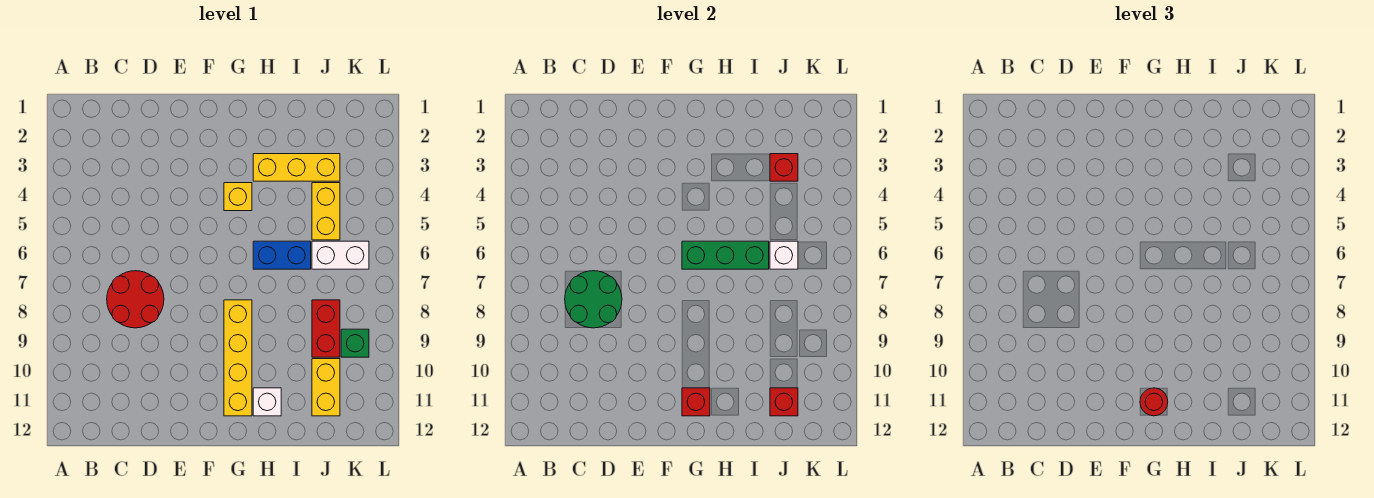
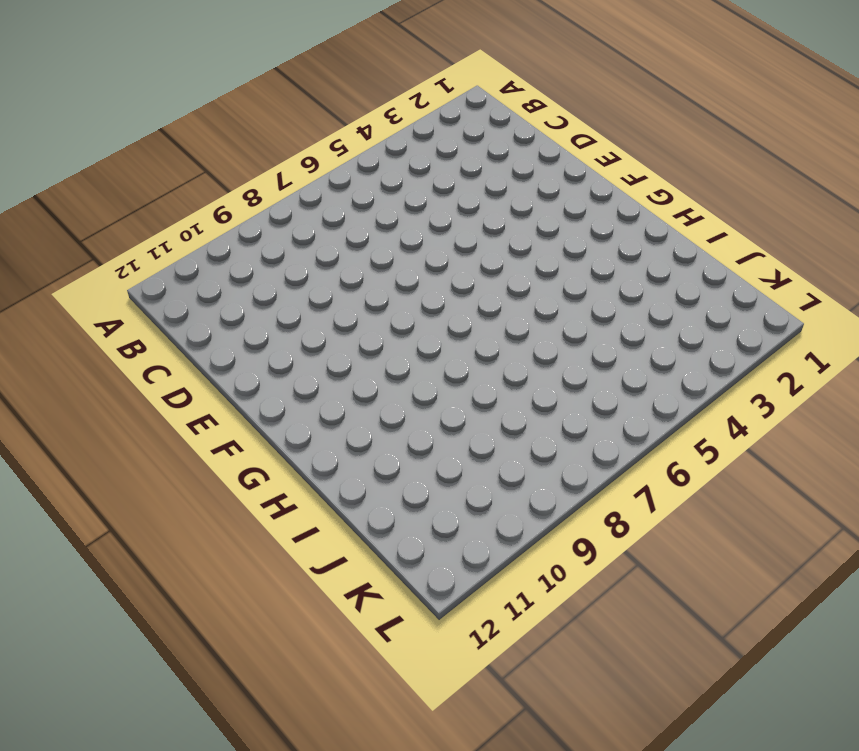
none -> red 2x2 round brick [107,271,164,328]
none -> yellow 1x1 brick [224,183,252,211]
none -> yellow 1x4 brick [224,300,252,416]

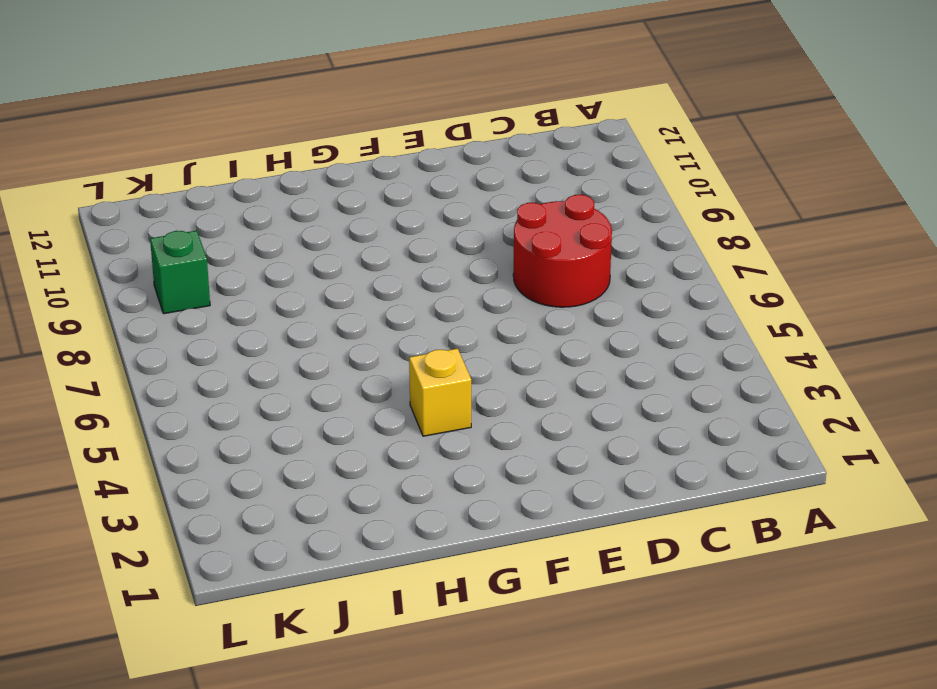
none -> yellow 1x4 brick [224,300,252,416]
none -> yellow 1x3 brick [253,154,340,181]
none -> blue 1x2 brick [253,241,311,269]

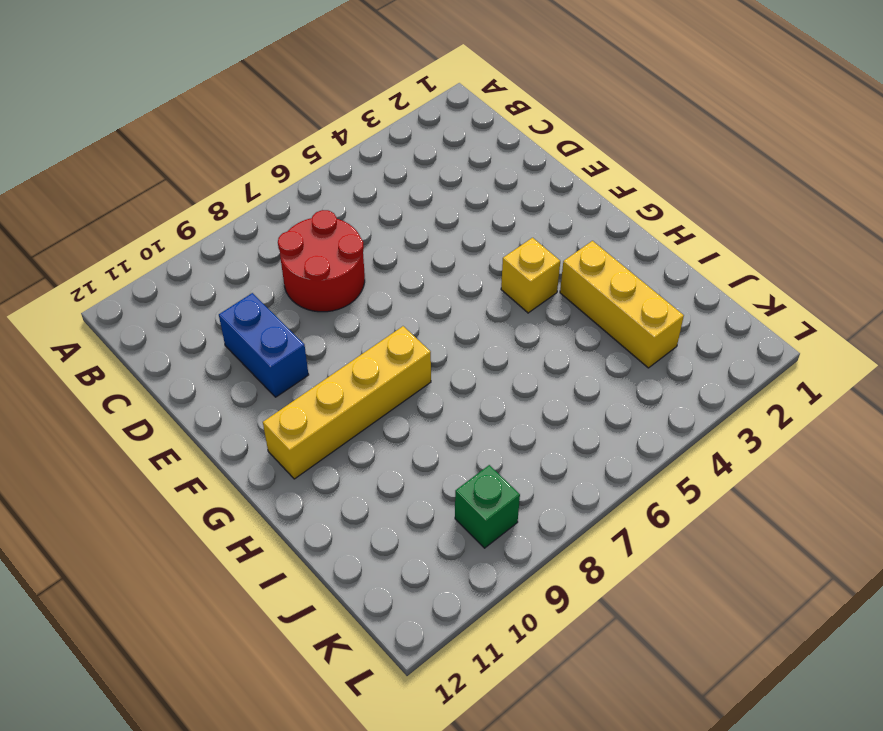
blue 1x2 brick [219,293,309,397] -> blue 1x2 brick moved to [253,241,311,269]
none -> white 1x1 brick [253,388,281,416]
none -> yellow 1x2 brick [312,183,340,240]
none -> white 1x2 brick [312,241,369,269]

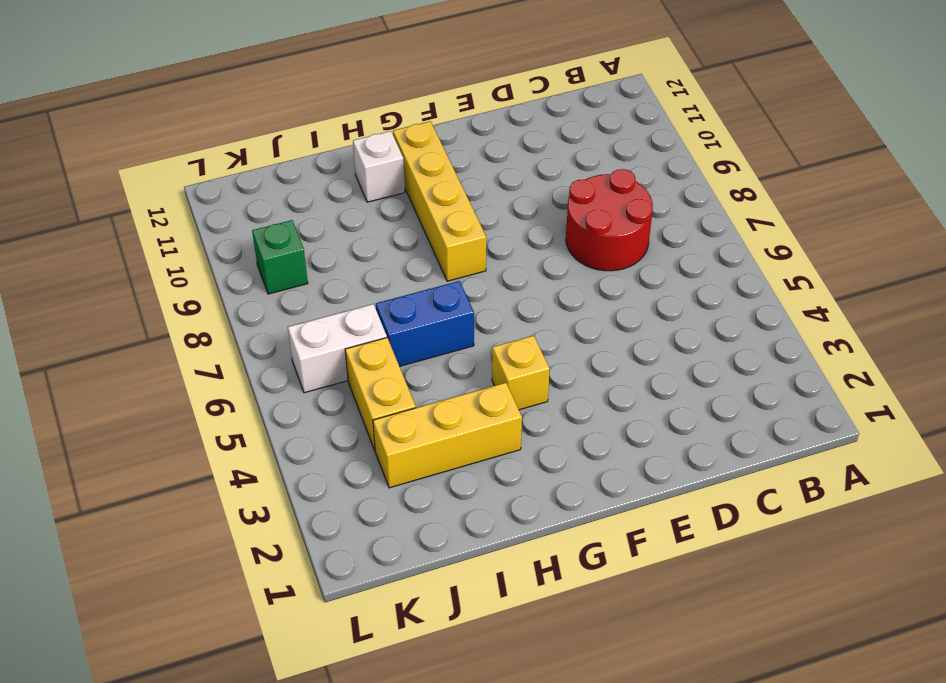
none -> red 1x2 brick [312,300,340,357]
none -> yellow 1x2 brick [312,359,340,416]
none -> green 2x2 round brick [565,271,622,328]

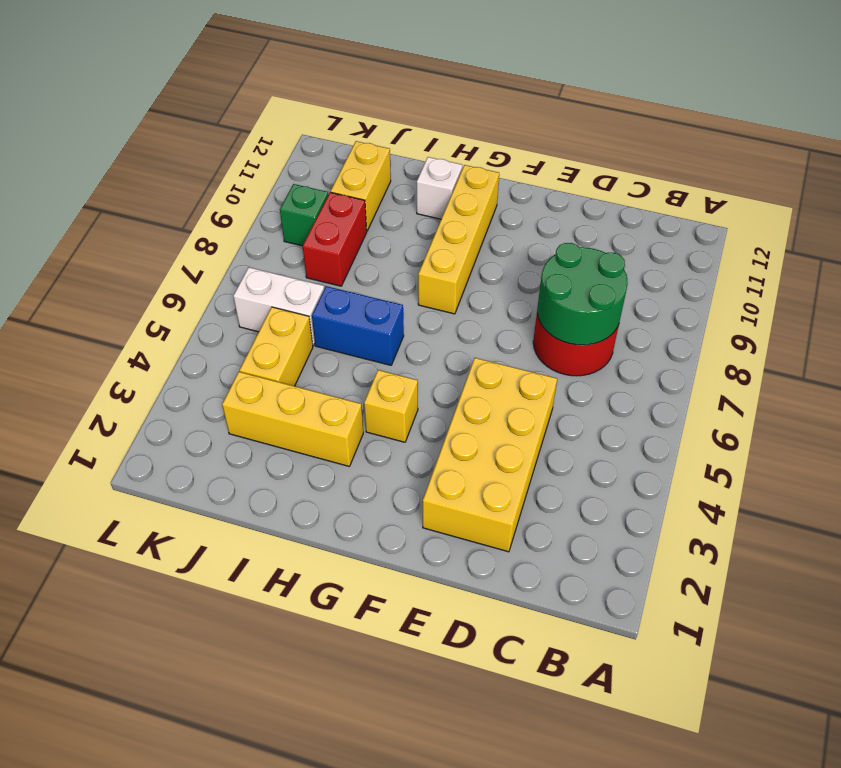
yellow 2x4 brick [423,358,557,552] -> none
none -> green 1x3 brick [682,241,769,269]
none -> red 1x1 brick [682,388,710,416]
none -> red 1x1 brick [770,154,798,181]

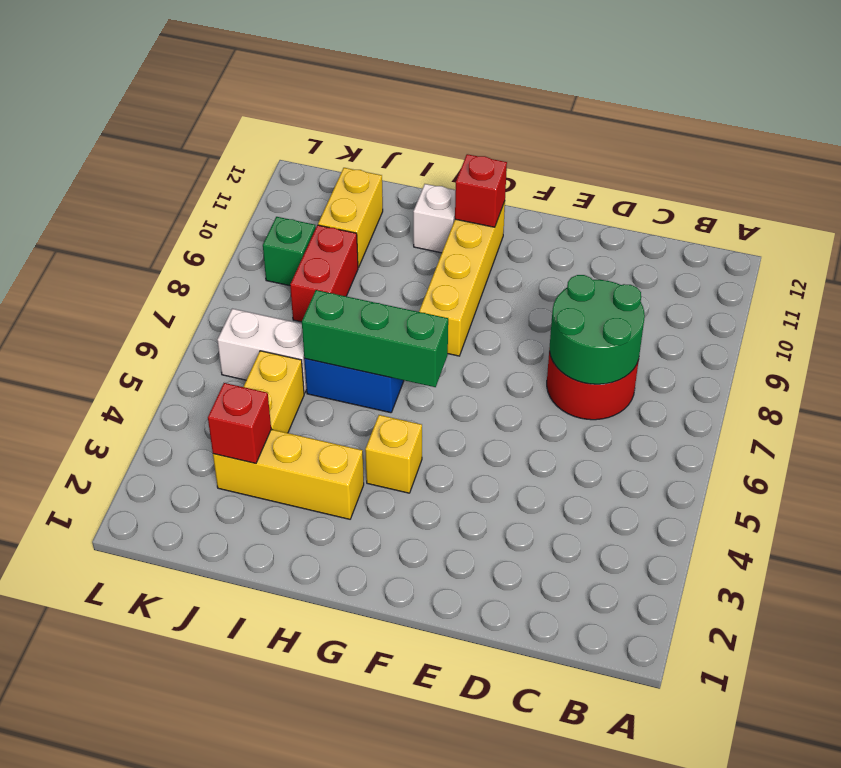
none -> white 1x1 brick [770,241,798,269]
none -> red 1x1 brick [770,388,798,416]
none -> red 1x1 round brick [1140,388,1168,416]

